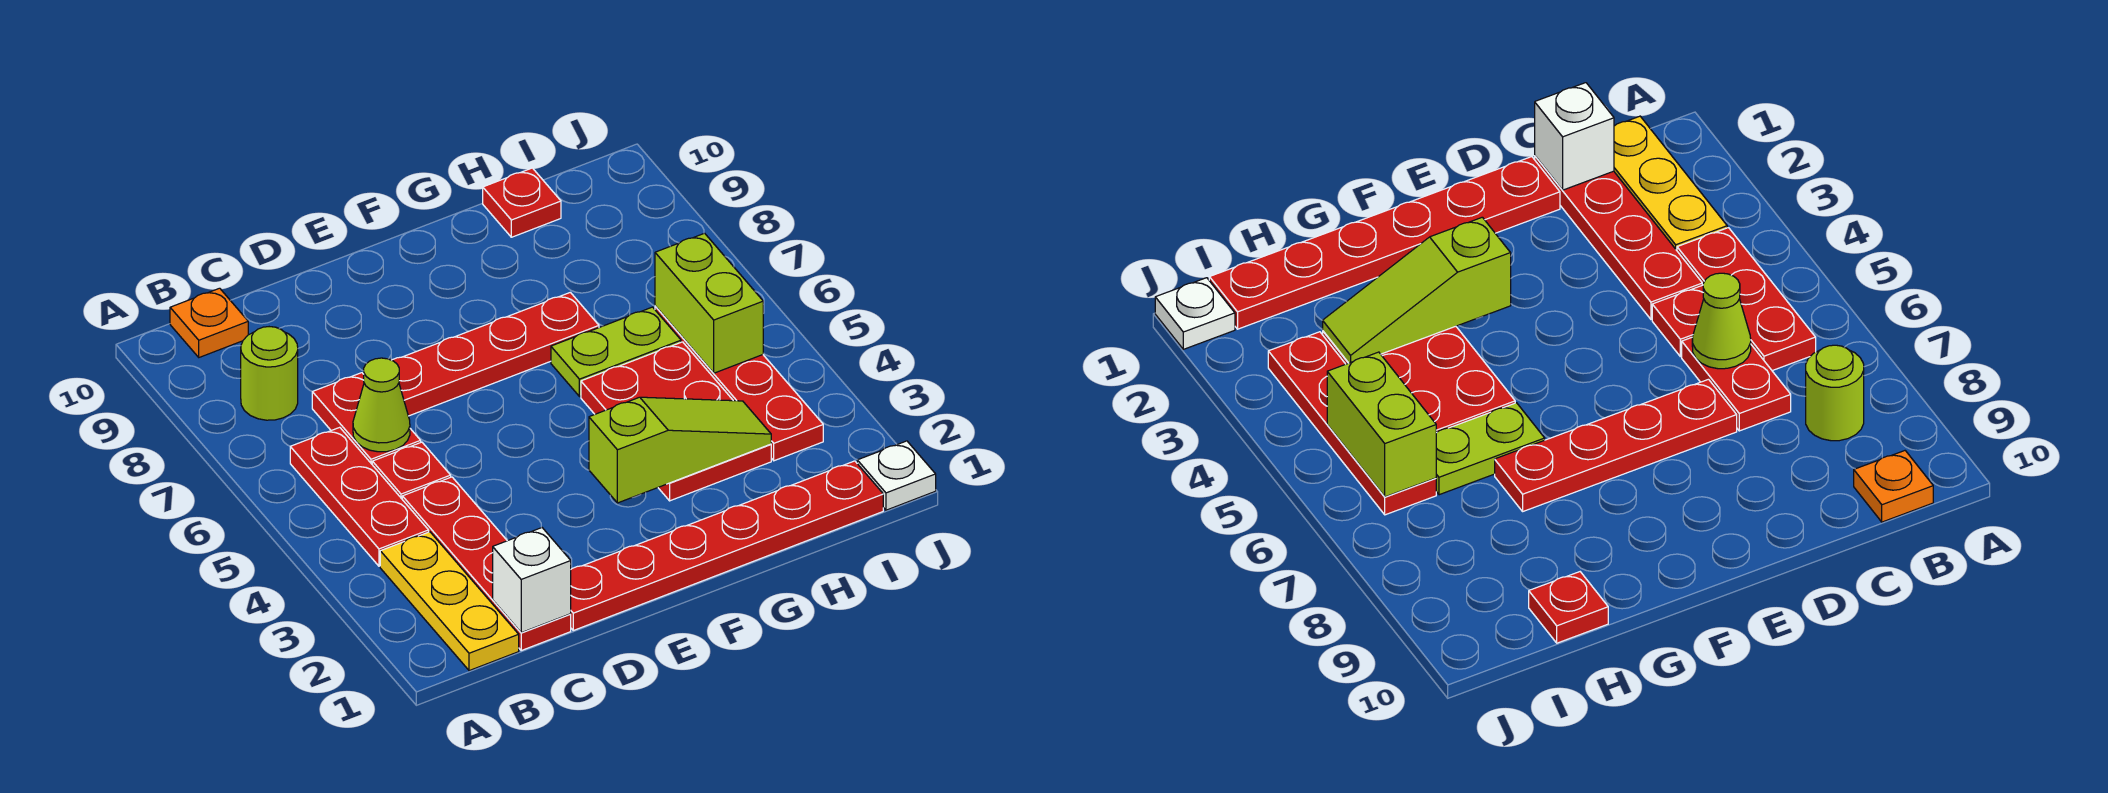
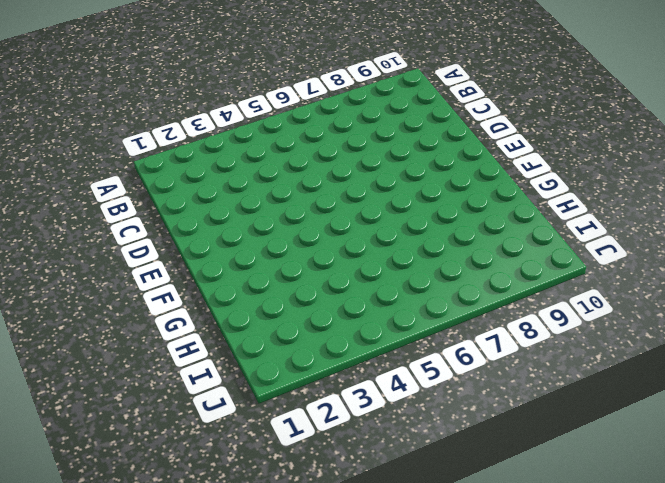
none -> yellow 1x3 plate [380,532,519,671]
none -> red 1x3 plate [290,427,429,566]
none -> lime 1x1 round brick [241,327,298,420]

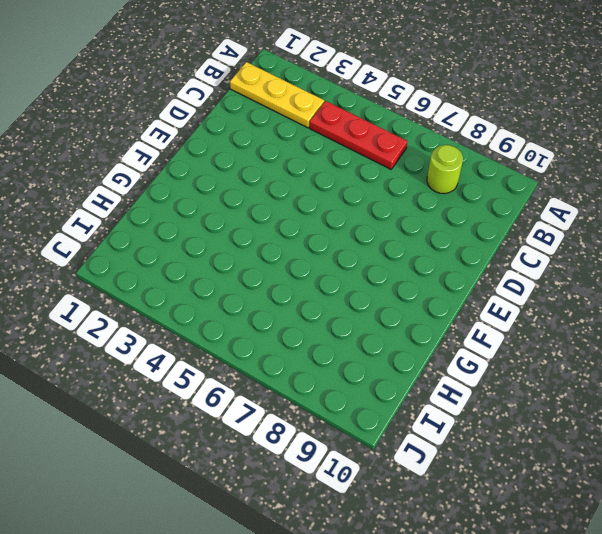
none -> orange 1x1 plate [170,288,248,357]
none -> red 1x4 plate [402,477,571,650]
none -> red 1x1 plate [372,442,451,499]

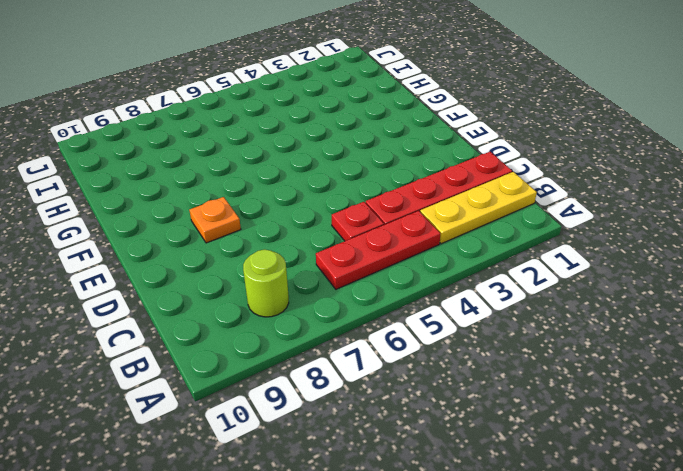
orange 1x1 plate [189,197,241,243] -> orange 1x1 plate moved to [170,288,248,357]
none -> red 1x2 plate [312,373,421,464]
none -> red 1x6 plate [571,461,883,630]
none -> red 1x4 plate [392,292,599,416]

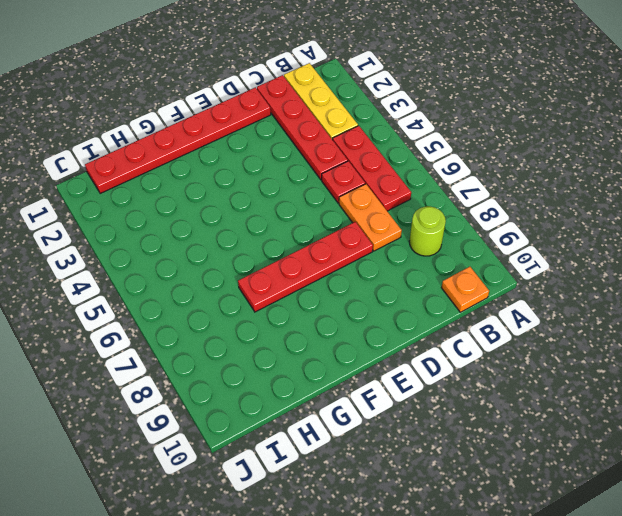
orange 1x2 plate [339,184,402,251] -> red 1x2 plate [312,373,421,464]
none -> red 2x3 plate [581,342,771,501]
none -> lime 1x2 plate [551,307,681,397]
none -> red 1x1 plate [483,168,561,237]

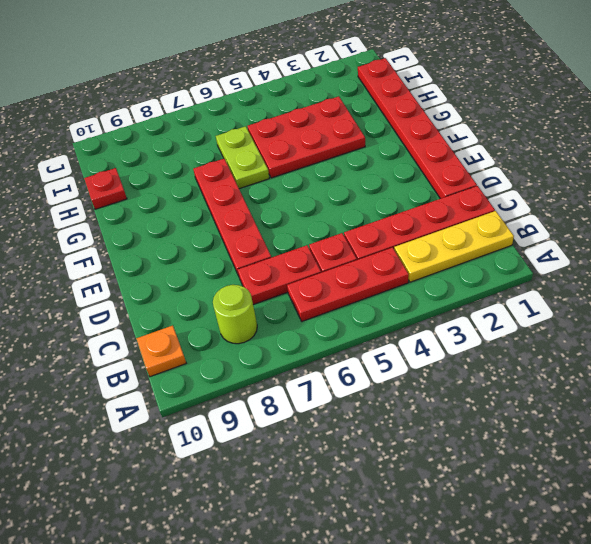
none -> red 1x4 plate [655,306,823,461]
none -> white 1x1 plate [857,441,936,510]
none -> white 1x1 brick [493,528,571,633]

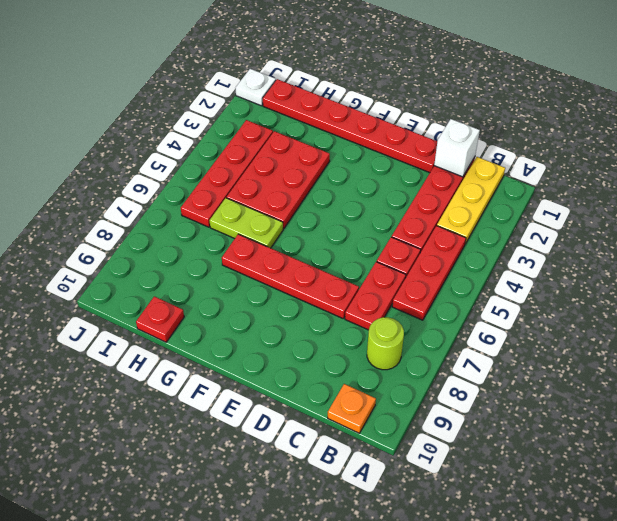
none -> lime 1x1 cone [353,358,410,452]
none -> lime 1x3 slope [589,397,771,503]
none -> lime 1x2 brick [655,233,763,373]

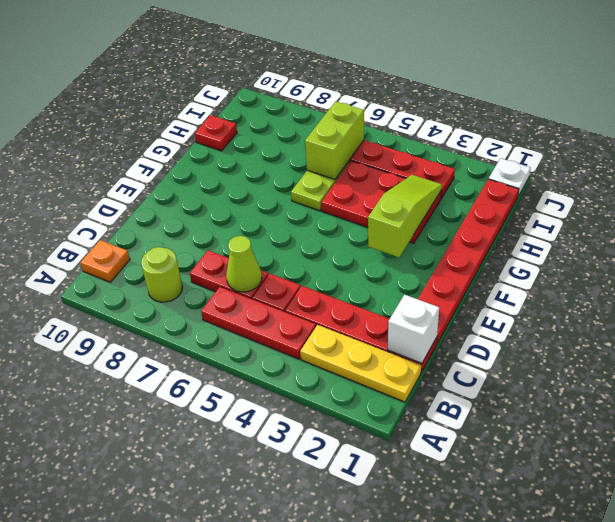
lime 1x2 brick [305,101,364,179] -> lime 1x2 brick turned to [655,233,763,373]
none -> red 1x4 plate [392,292,599,416]

